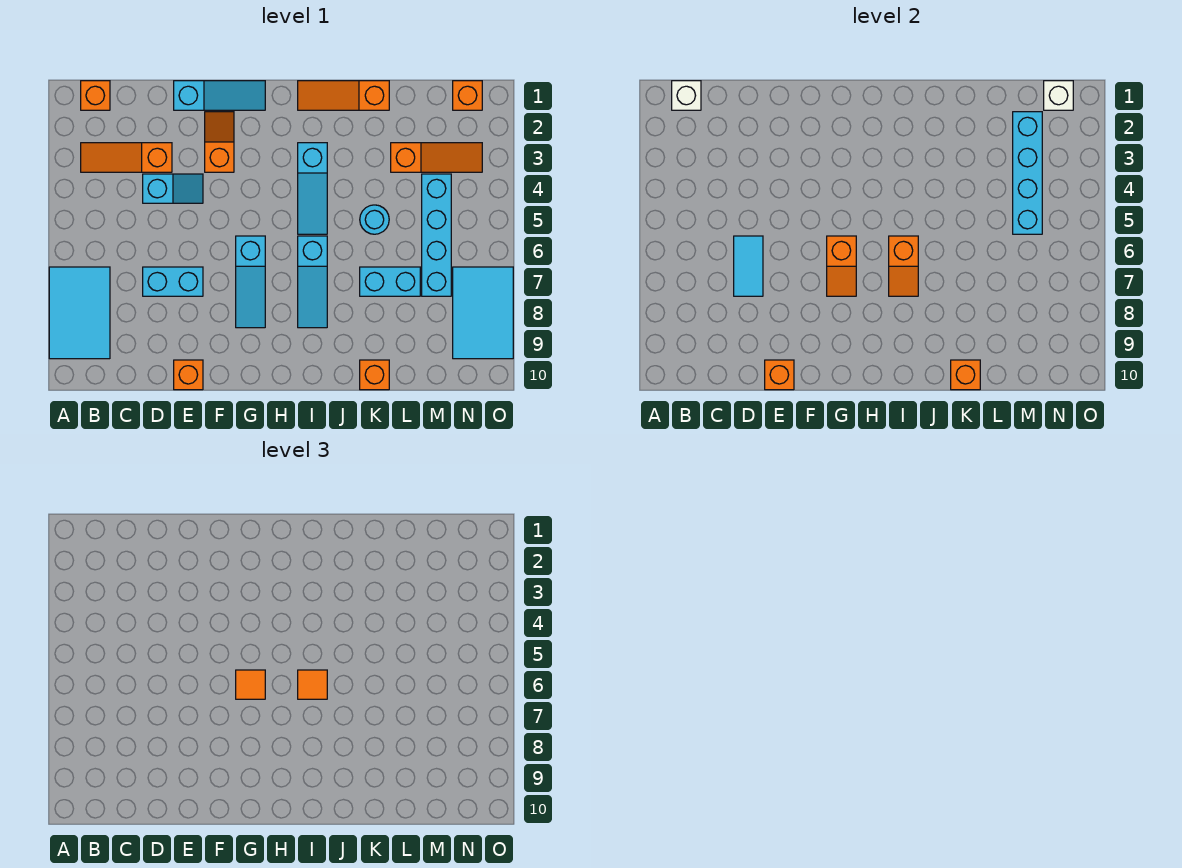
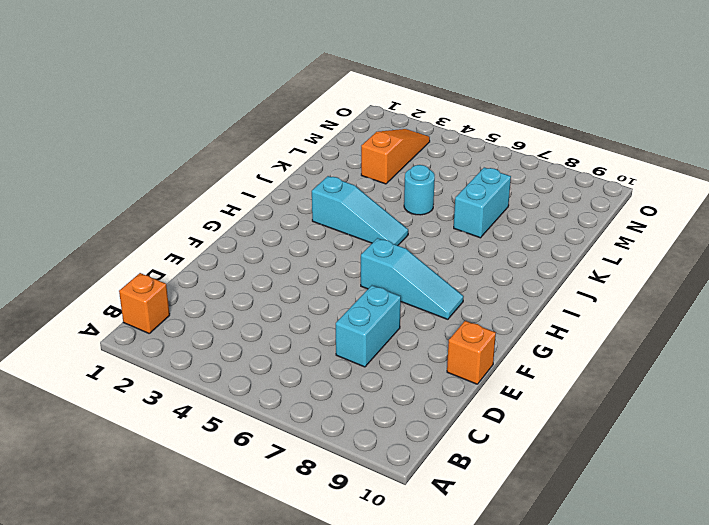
none -> cyan 2x3 tile [49,267,110,359]
none -> orange 1x3 slope [81,143,172,172]
none -> cyan 1x2 slope [143,174,203,203]

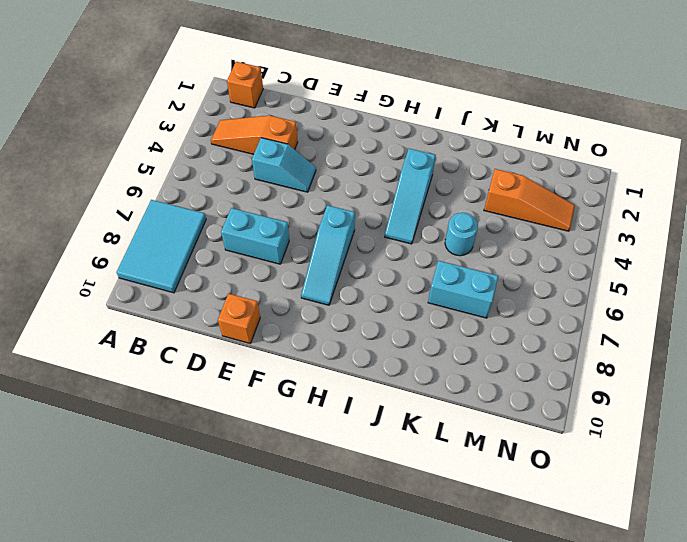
none -> cyan 1x3 slope [174,81,265,110]
none -> orange 1x2 slope [205,112,234,172]
none -> orange 1x3 slope [298,81,389,110]

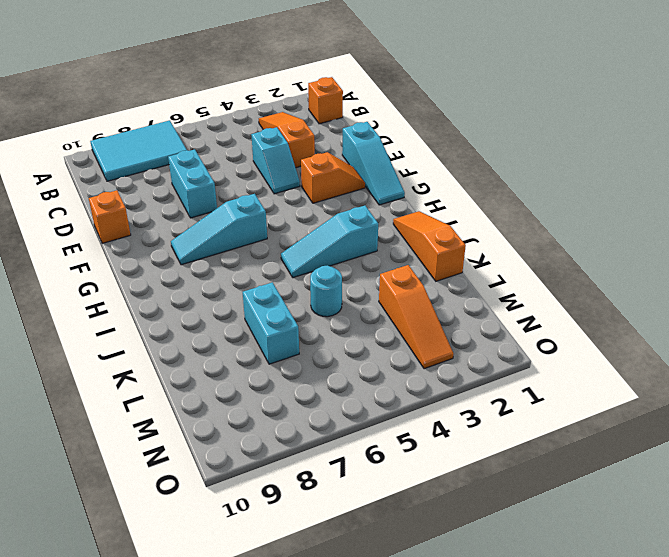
none -> cyan 1x3 slope [298,236,327,328]
none -> orange 1x1 brick [360,360,389,390]
none -> cyan 1x4 brick [422,174,451,296]

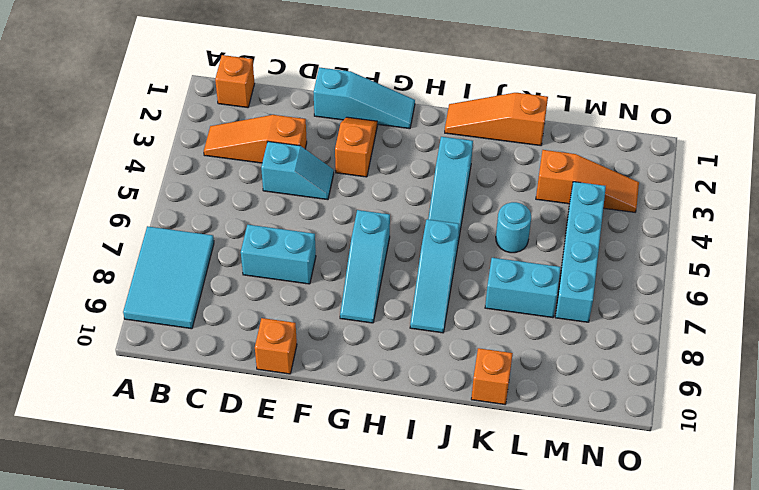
none -> orange 1x1 brick [453,81,482,110]
none -> cyan 2x3 tile [453,267,513,359]
none -> white 1x1 brick [672,81,701,110]

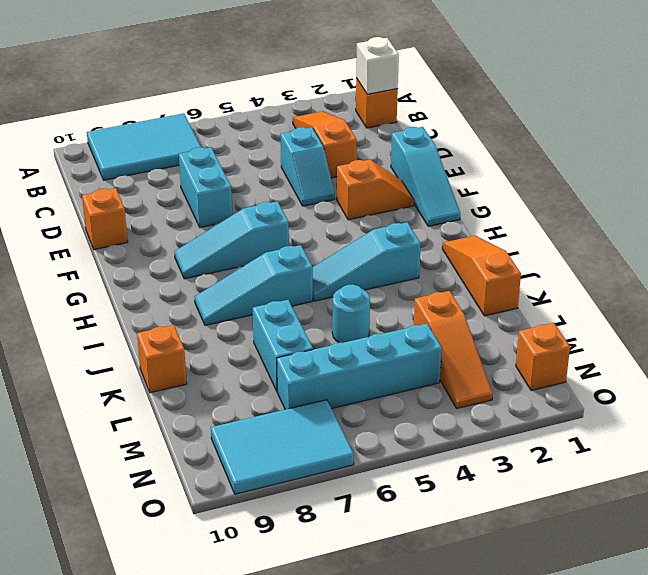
none -> cyan 1x2 tile [734,236,763,296]
none -> orange 1x1 brick [765,360,794,390]
none -> orange 1x2 slope [827,236,856,296]

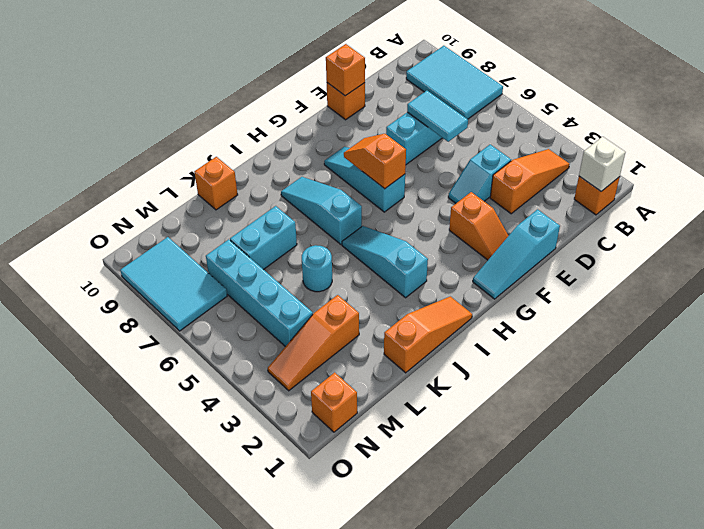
none -> orange 1x2 slope [889,236,918,296]
none -> orange 1x1 brick [951,360,980,390]
none -> cyan 1x4 brick [1013,112,1042,234]

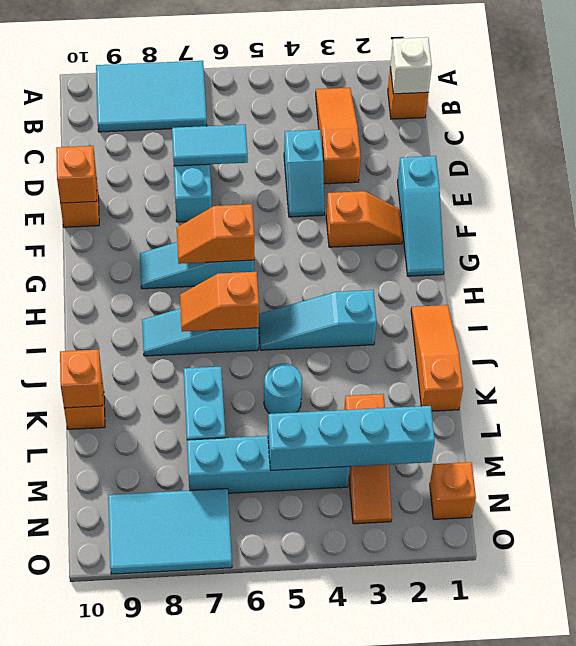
none -> white 1x1 brick [1044,81,1073,110]
none -> orange 1x1 tile [236,670,265,699]
none -> orange 1x1 tile [298,670,327,699]

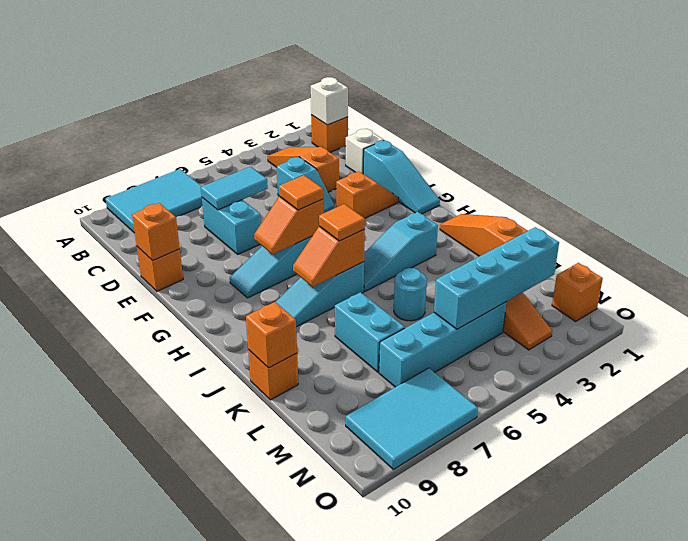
white 1x1 brick [346,129,384,174] -> white 1x1 brick moved to [1044,81,1073,110]

